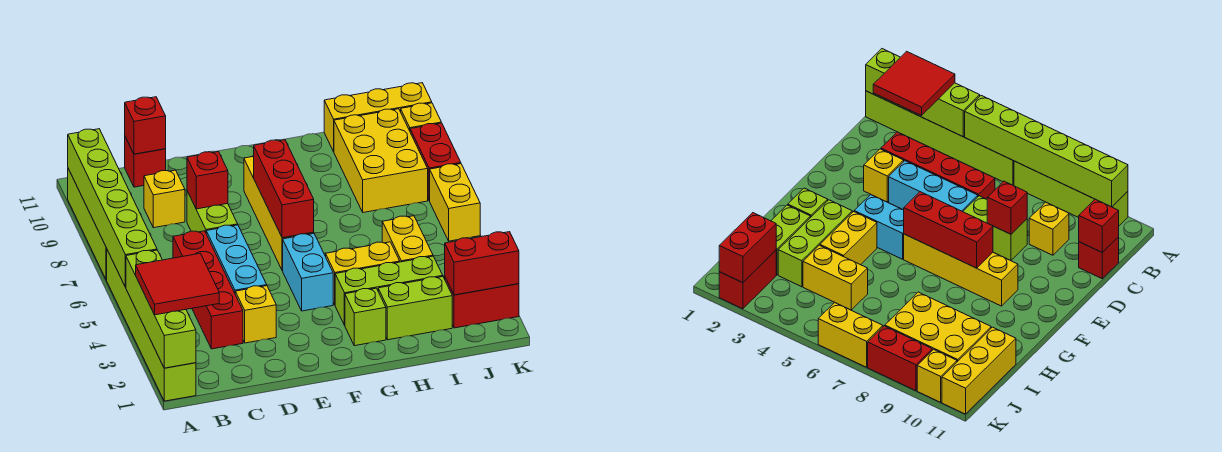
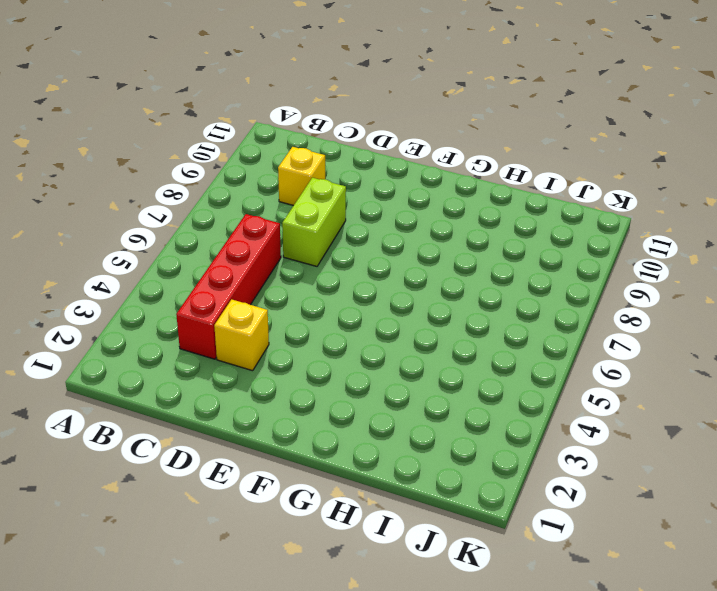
none -> lime 1x6 brick [107,250,196,401]
none -> lime 1x4 brick [68,169,107,280]
none -> red 1x1 brick [125,137,166,187]

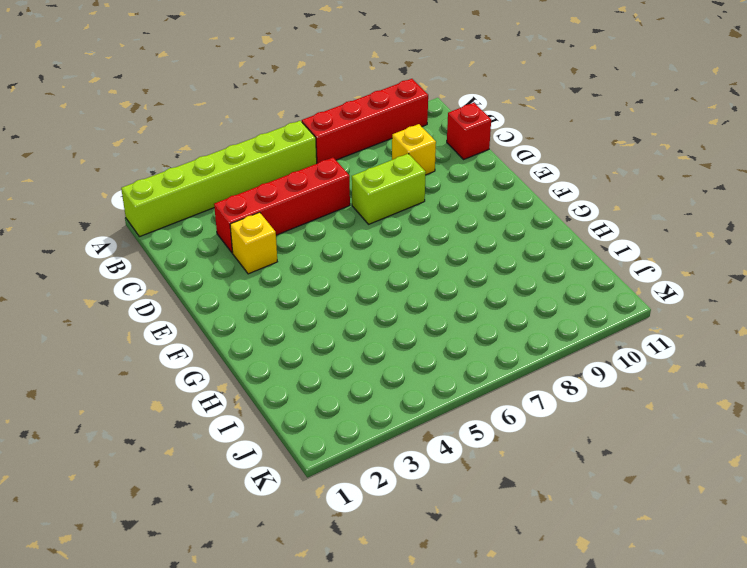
red 1x4 brick [302,79,428,163] -> lime 1x4 brick [68,169,107,280]
none -> cyan 1x3 brick [206,225,267,293]
none -> cyan 1x2 brick [283,234,333,311]
none -> yellow 1x4 brick [244,156,314,271]

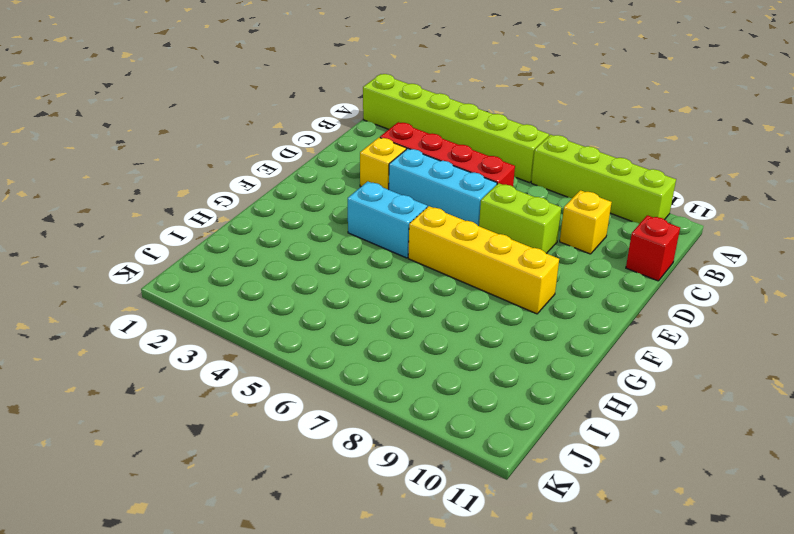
none -> lime 1x1 brick [345,288,386,346]
none -> lime 1x3 brick [335,256,443,325]
none -> yellow 1x2 brick [326,242,400,304]

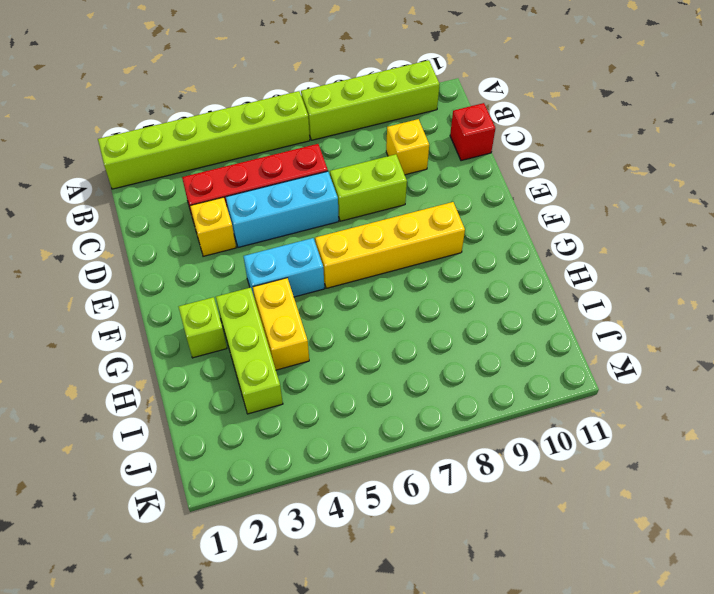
none -> lime 1x2 brick [378,277,452,340]
none -> yellow 1x2 brick [382,216,433,262]
none -> yellow 2x3 brick [334,109,428,212]

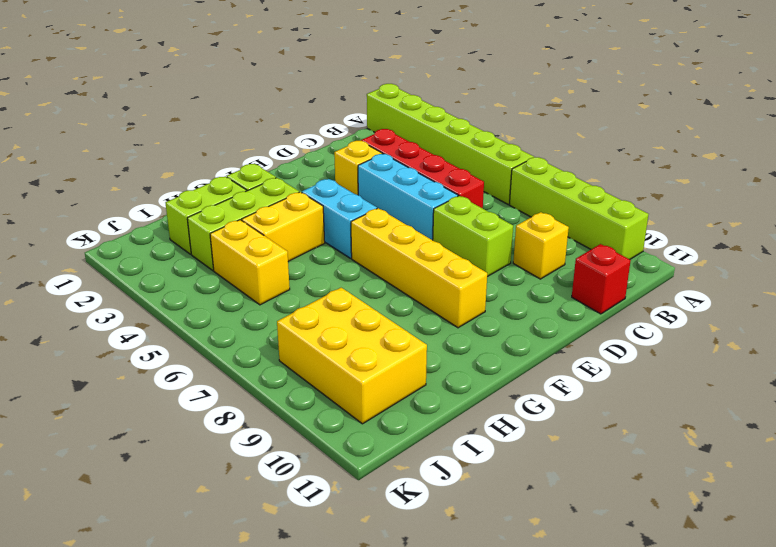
none -> yellow 1x3 brick [324,83,432,152]
none -> red 1x2 brick [445,278,519,328]
none -> yellow 1x2 brick [430,164,480,241]

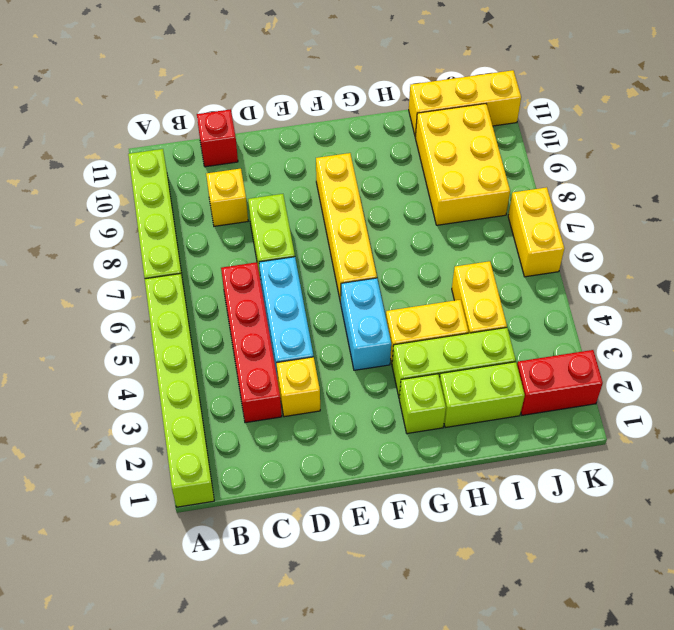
none -> red 1x2 brick [410,123,461,201]
none -> yellow 1x1 brick [401,103,441,130]
none -> lime 1x4 brick [126,250,196,368]

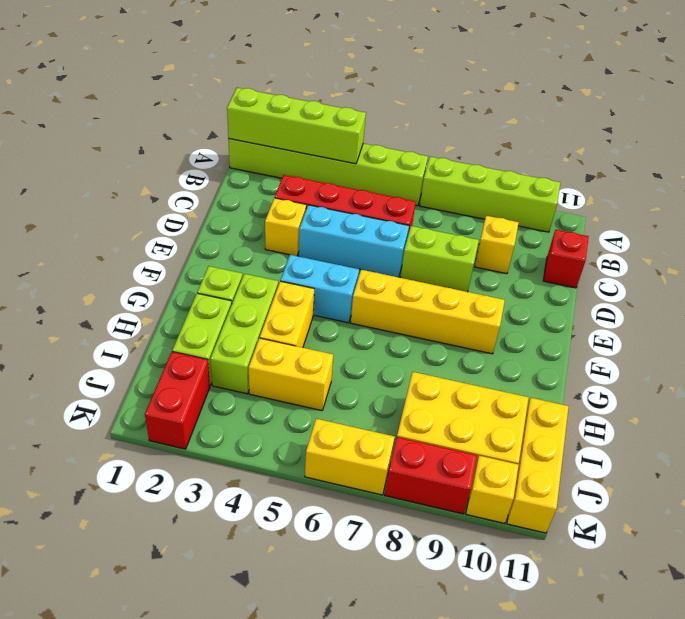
none -> lime 1x6 brick [68,129,157,287]
none -> red 1x1 brick [125,97,166,154]
none -> red 1x1 brick [187,152,228,209]

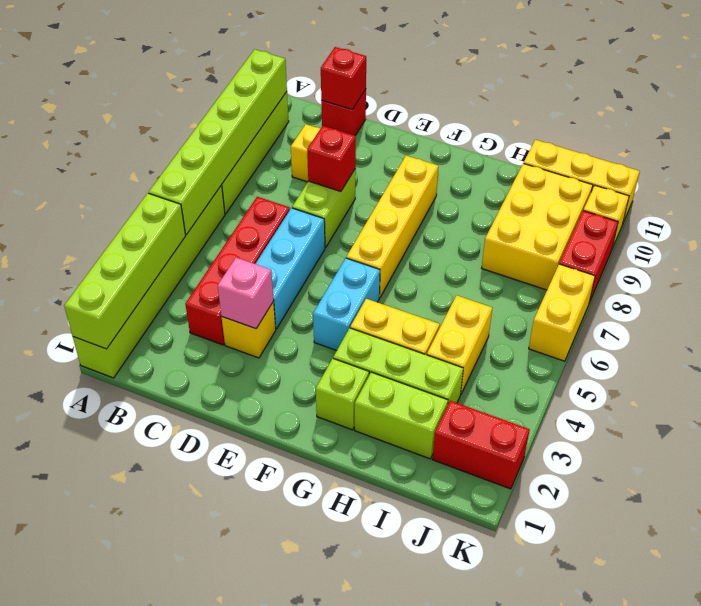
pink 1x1 brick [218,258,274,329] -> none
none -> red 1x3 brick [254,140,314,238]
none -> red 1x2 brick [445,232,519,295]
none -> red 2x2 tile [136,254,219,315]

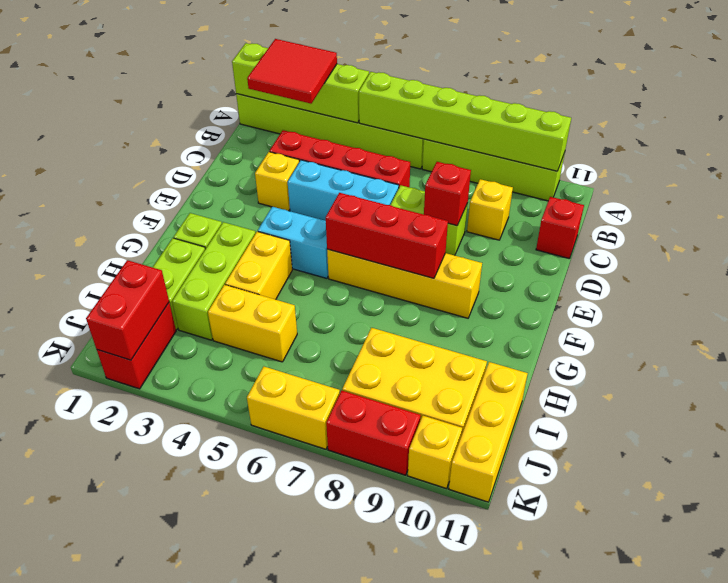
none -> red 1x1 brick [125,97,166,154]

